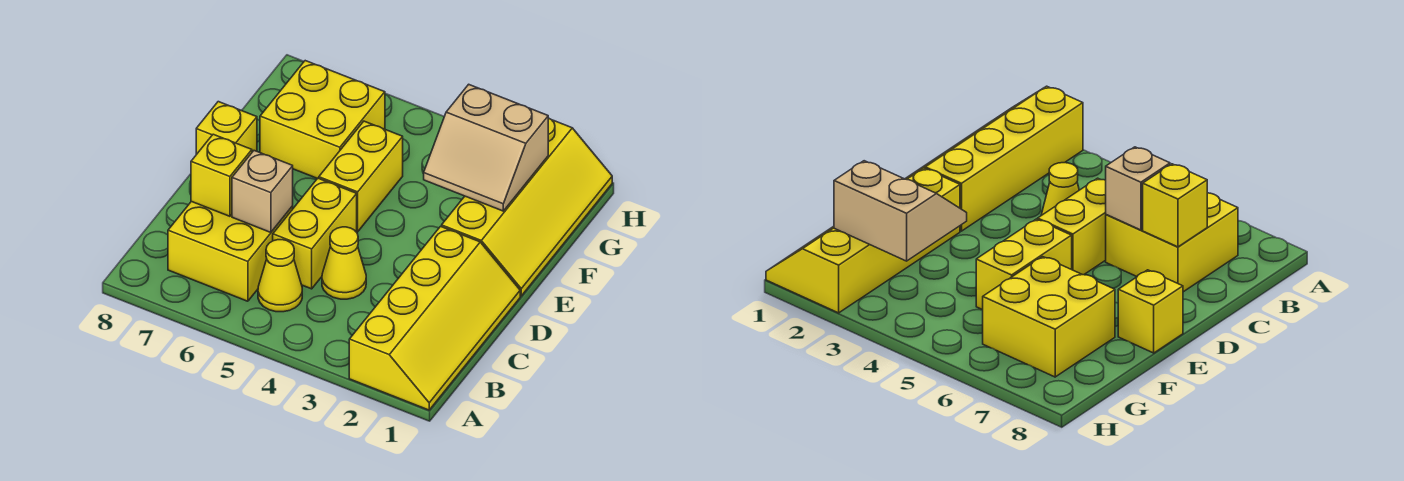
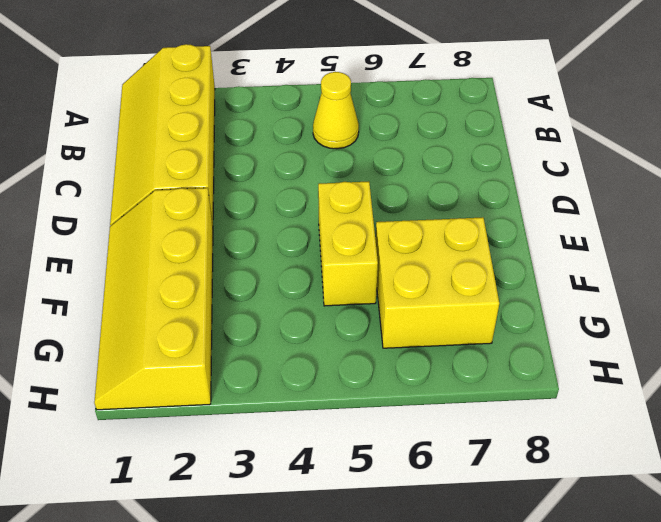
none -> yellow 2x2 brick [168,201,293,301]
none -> yellow 1x1 cone [322,227,366,299]
none -> yellow 1x2 brick [273,178,357,289]

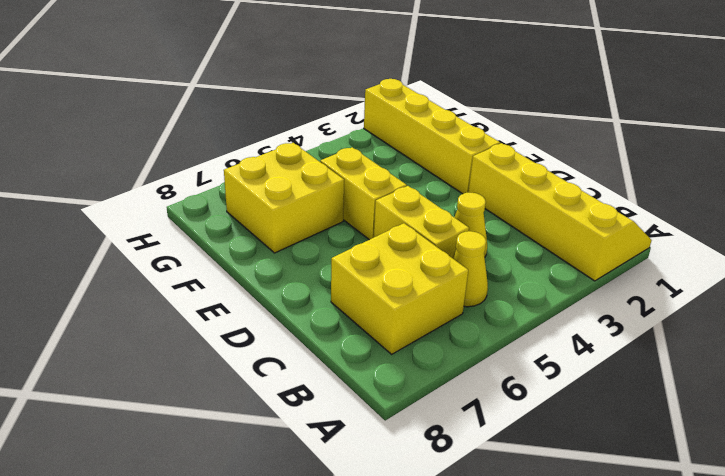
none -> yellow 1x1 brick [196,102,257,155]
none -> tan 1x1 brick [232,151,293,232]
none -> yellow 1x1 brick [191,134,252,216]

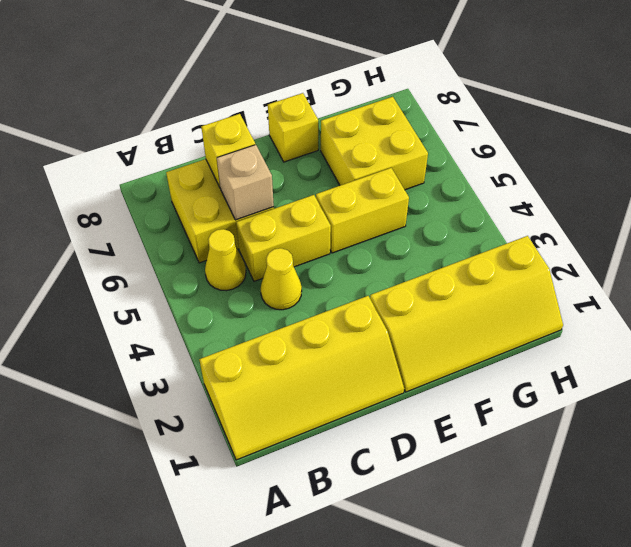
none -> tan 2x2 slope [424,84,548,211]

